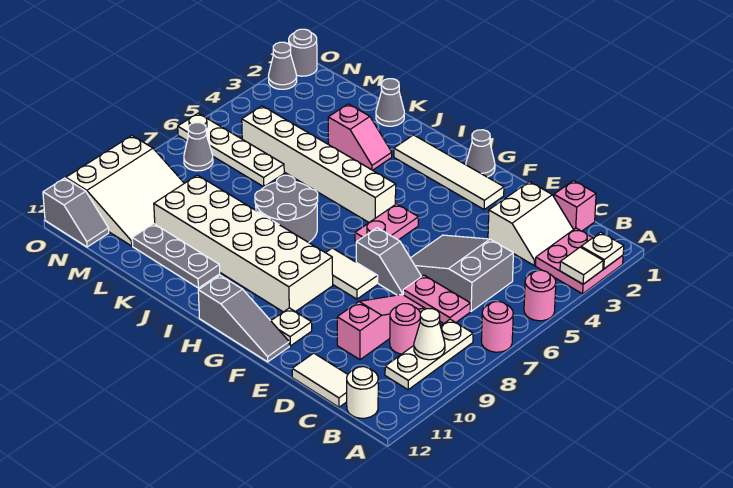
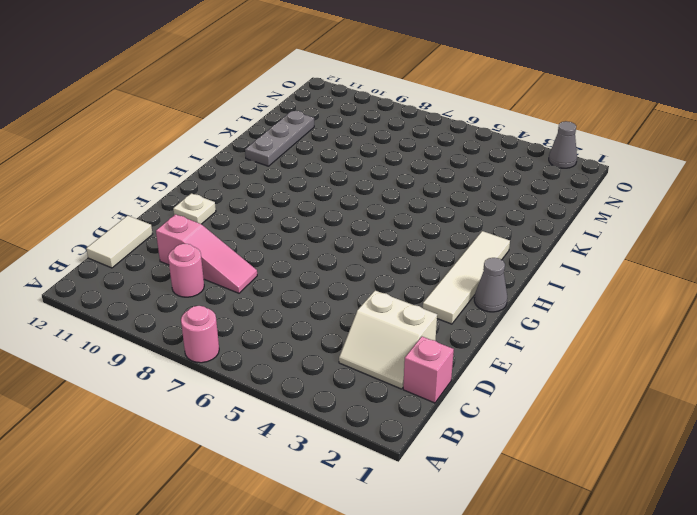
none -> pink 2x2 plate [536,228,623,294]
none -> pink 1x1 round brick [524,270,556,321]
none -> white 1x3 plate [385,319,473,390]
none -> white 1x1 round brick [347,367,378,418]

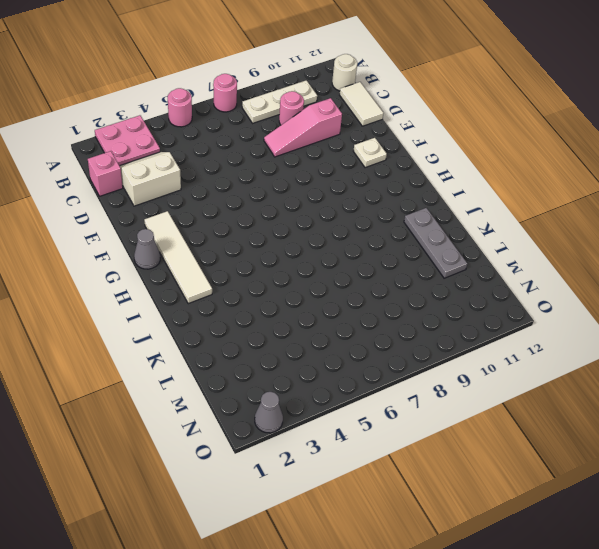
none -> grey 2x3 slope [411,235,513,311]
none -> pink 1x2 plate [403,275,470,323]
none -> grey 1x2 slope [356,228,422,295]
none -> white 1x2 tile [326,248,378,299]

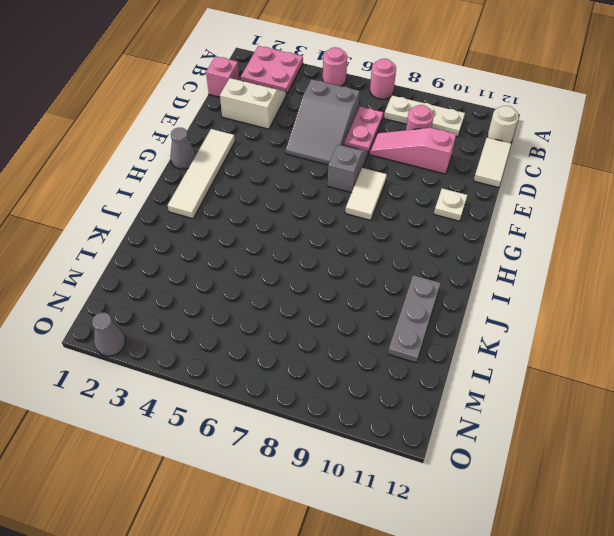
none -> grey 1x3 slope [198,275,289,362]
none -> pink 1x2 plate [355,204,418,242]
none -> white 2x6 brick [154,175,333,312]
none -> white 1x6 brick [242,106,396,222]

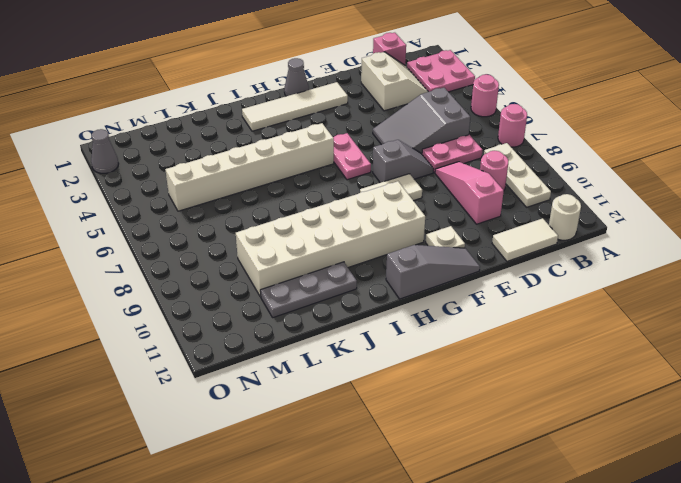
none -> grey 2x2 round brick [255,175,318,242]
none -> pink 1x2 slope [328,104,392,170]
none -> grey 1x1 cone [376,79,404,126]
none -> white 1x4 plate [178,113,284,187]

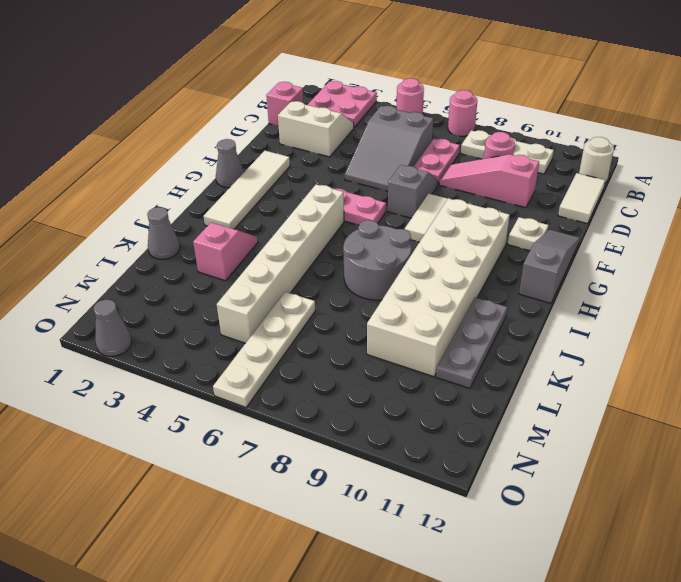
none -> white 3x3 slope [66,136,184,246]
none -> grey 1x1 cone [184,123,213,171]
none -> grey 1x2 slope [43,178,109,247]
none -> grey 1x1 round brick [289,29,317,76]

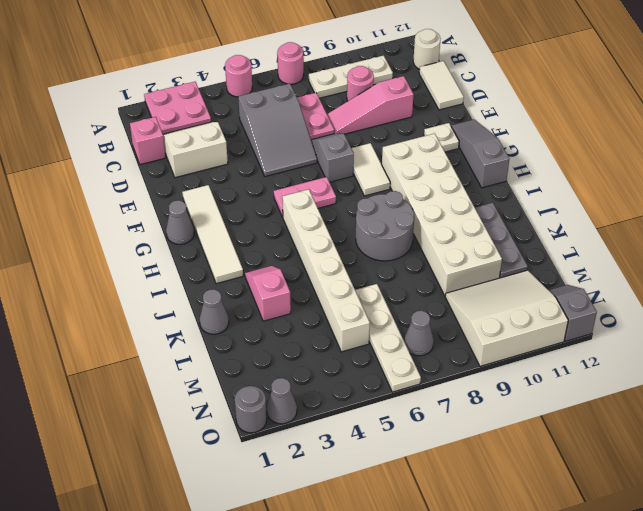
none -> white 1x1 plate [581,232,624,269]
none -> white 1x1 tile [560,247,603,284]
none -> white 1x1 cone [414,309,445,360]

